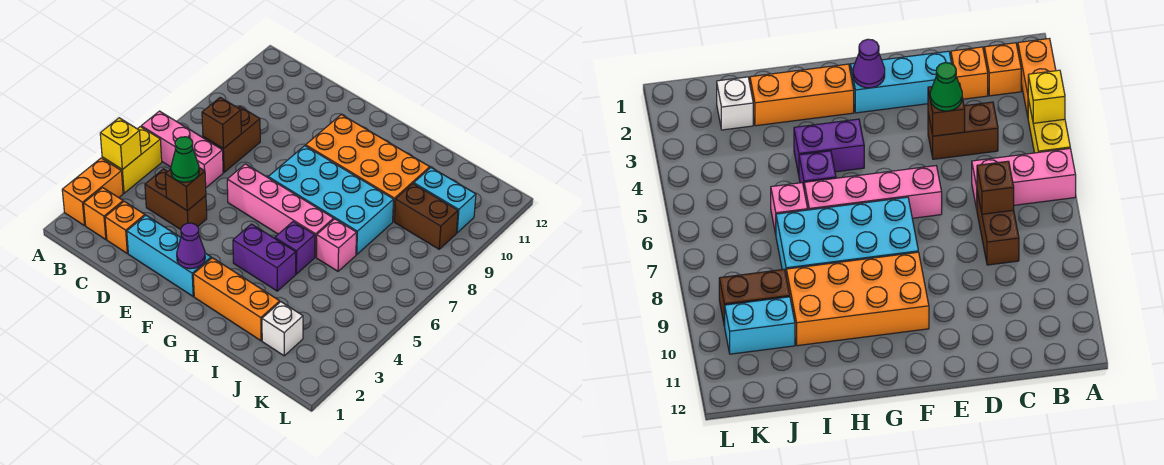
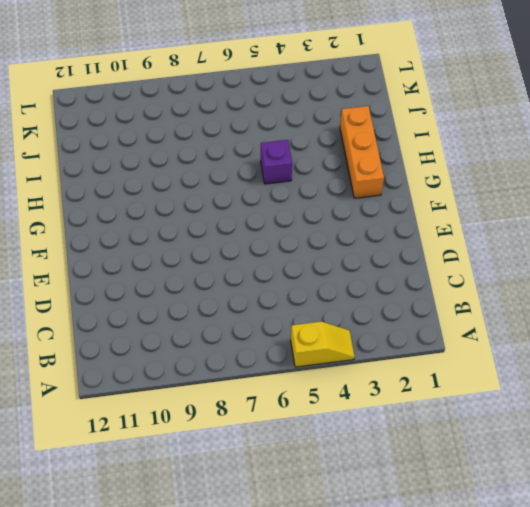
yellow 1x2 slope [291,322,355,367] -> yellow 1x2 brick [102,127,162,193]
none -> orange 1x2 brick [62,158,123,226]
none -> pink 1x3 brick [141,111,223,187]
none -> orange 1x1 brick [84,188,123,240]

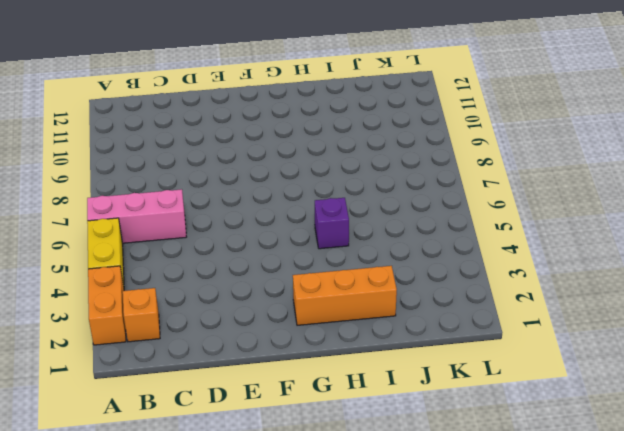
none -> orange 1x1 brick [105,201,145,253]
none -> brown 1x2 brick [145,169,207,230]
none -> brown 1x2 brick [203,106,260,172]

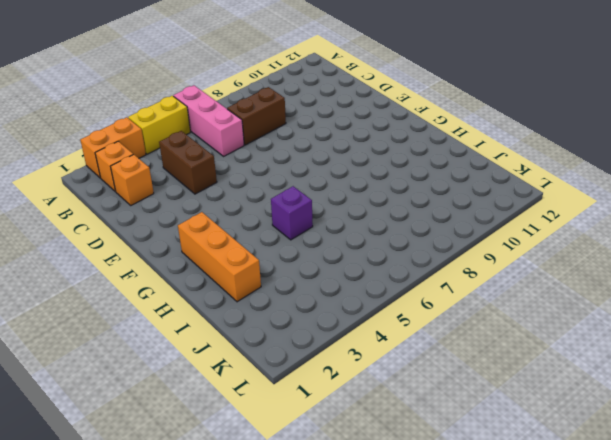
none -> cyan 1x3 brick [127,215,211,296]
none -> pink 1x4 brick [227,164,334,257]
none -> cyan 2x4 brick [268,146,394,254]

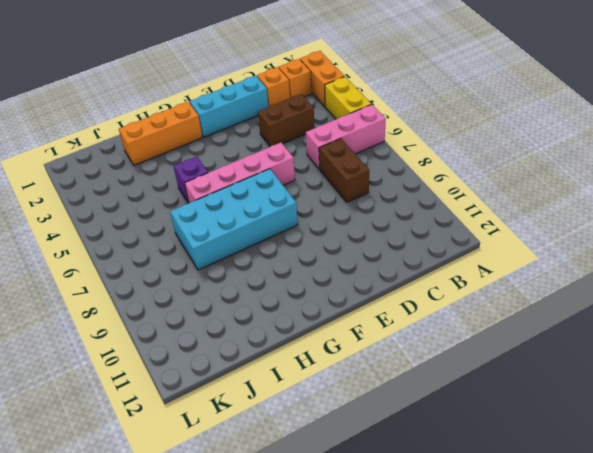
none -> orange 2x4 brick [306,115,430,221]
none -> purple 1x2 brick [233,224,296,291]
none -> pink 1x1 brick [316,219,357,271]

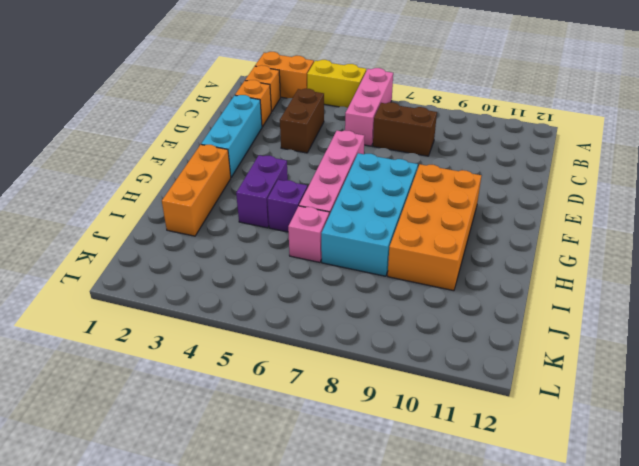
none -> white 1x1 brick [262,302,303,356]
none -> brown 1x2 brick [395,184,458,249]
none -> cyan 1x2 brick [414,168,476,233]

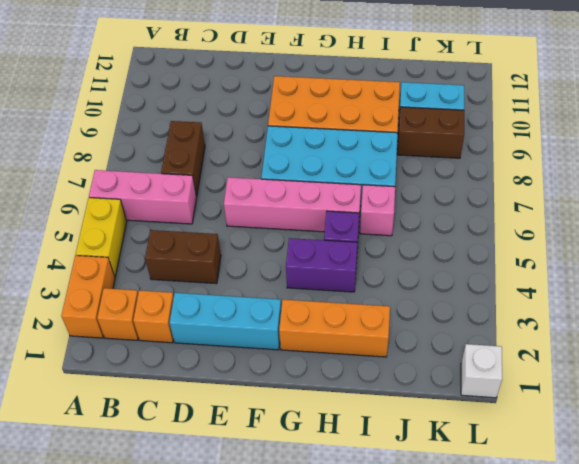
white 1x1 brick [461,344,502,398] -> white 1x1 brick moved to [262,302,303,356]
none -> yellow 1x1 brick [100,118,141,170]
none -> brown 1x1 brick [202,97,241,149]
none -> brown 1x1 brick [165,168,206,211]

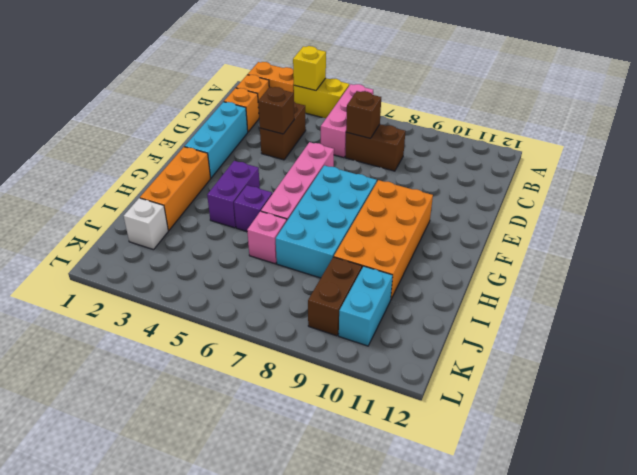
none -> purple 1x1 cone [177,223,205,269]
none -> green 1x1 cone [171,137,199,182]

